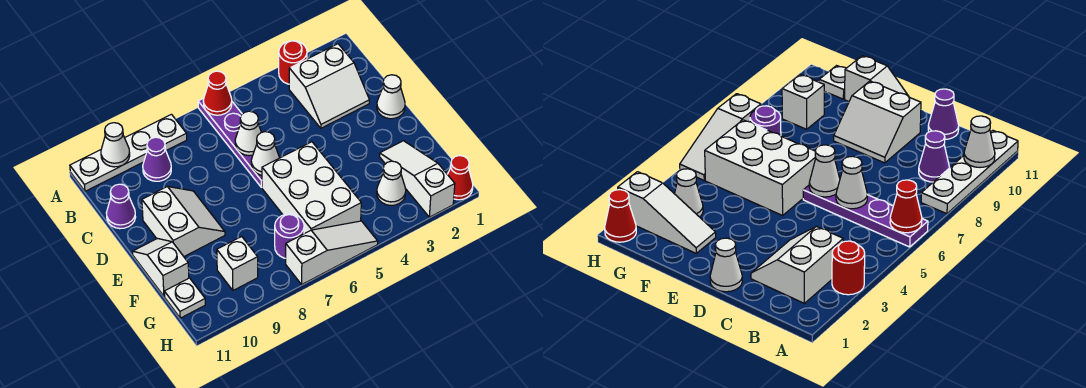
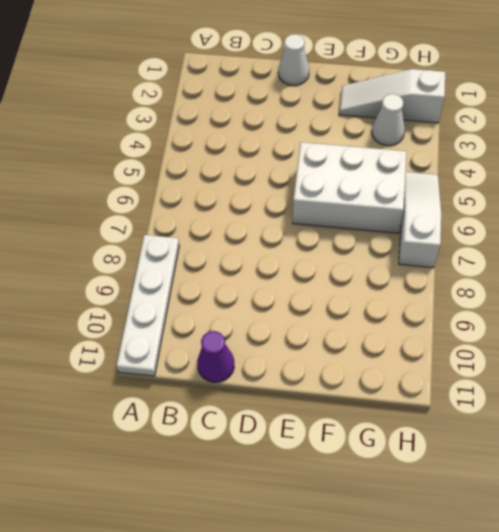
none -> red 1x1 round brick [279,41,307,84]
none -> purple 1x4 plate [198,98,262,187]
none -> white 2x2 slope [289,44,369,128]

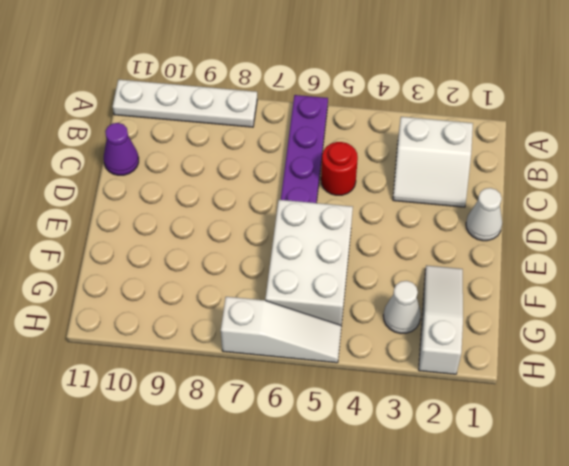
red 1x1 round brick [321,142,358,195] -> red 1x1 round brick moved to [279,41,307,84]
none -> purple 1x1 cone [143,137,171,181]
none -> white 2x2 slope [142,187,225,256]
none -> white 1x2 slope [133,239,189,297]

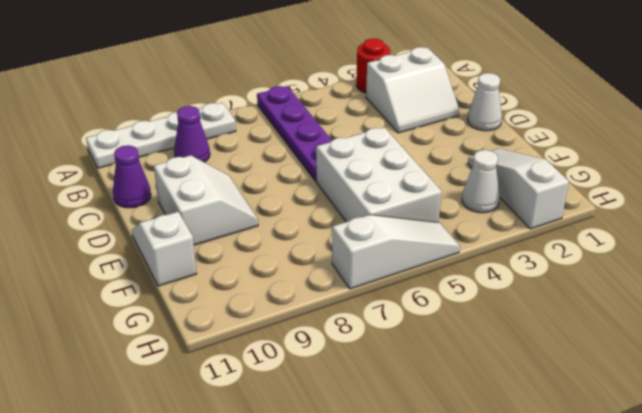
none -> purple 1x1 round brick [275,214,304,258]
none -> white 1x1 brick [217,237,258,290]
none -> white 1x1 plate [164,278,205,318]

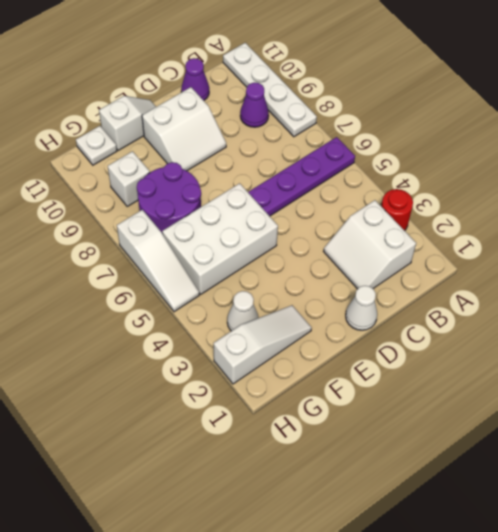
purple 2x2 round brick [137,162,201,234] -> purple 1x1 round brick [275,214,304,258]
none -> red 1x1 cone [447,156,473,200]
none -> red 1x1 cone [203,71,232,115]
none -> white 1x1 cone [101,123,130,167]

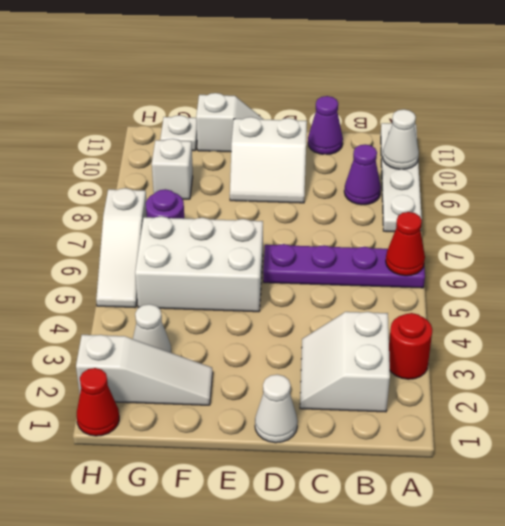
none -> white 1x1 cone [235,111,261,156]
none -> white 1x1 cone [251,132,279,175]

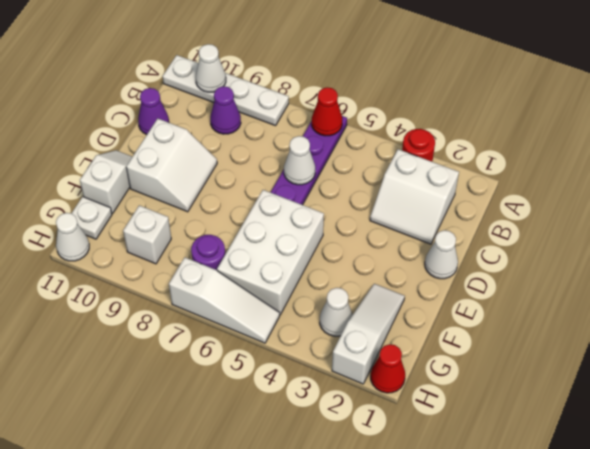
white 1x1 cone [56,213,89,261] -> white 1x1 cone moved to [251,132,279,175]

